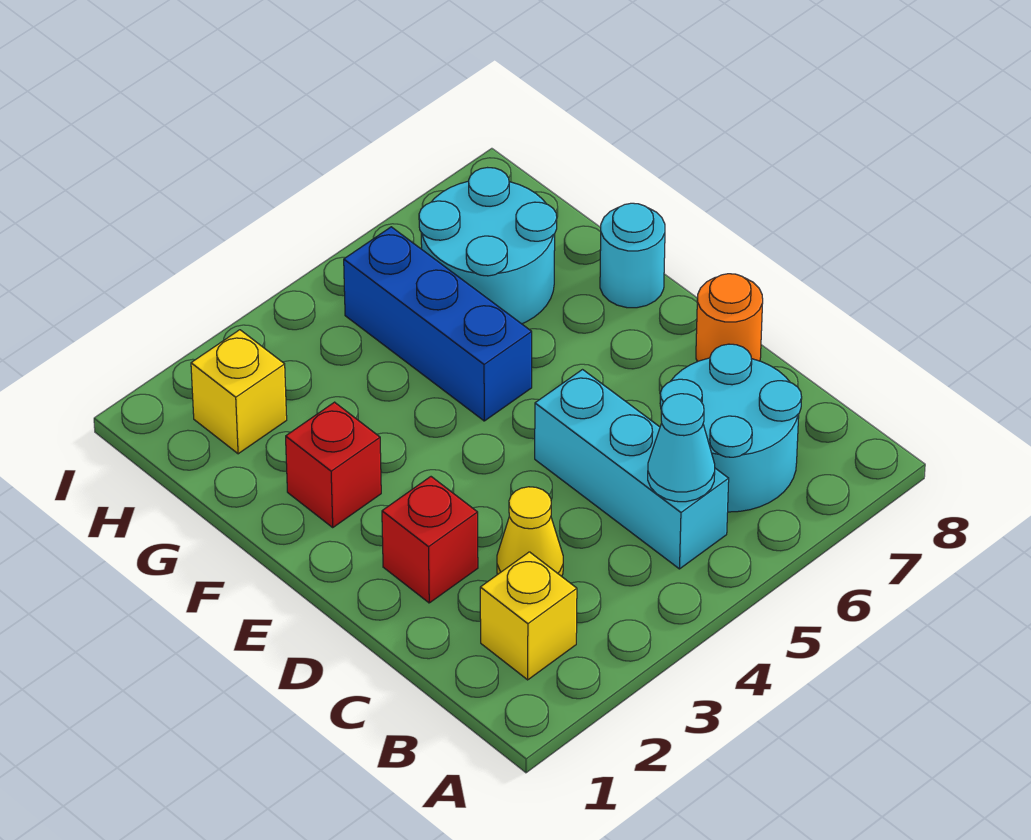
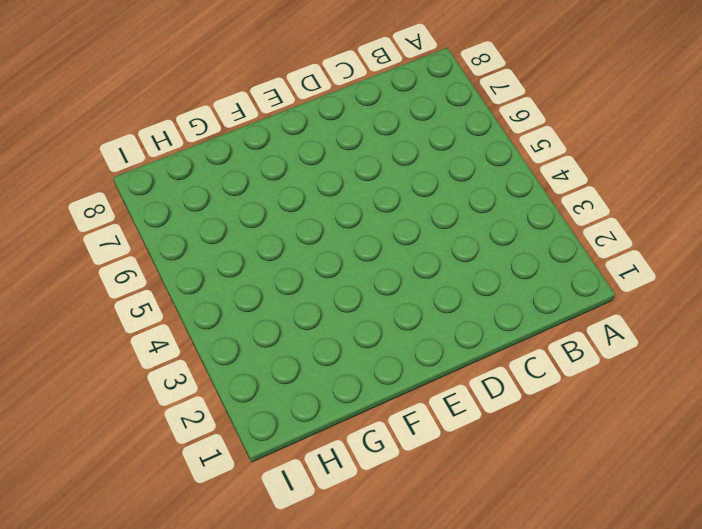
none -> yellow 1x1 brick [480,552,577,680]
none -> cyan 1x3 brick [535,370,729,569]
none -> cyan 2x2 round brick [660,344,802,512]

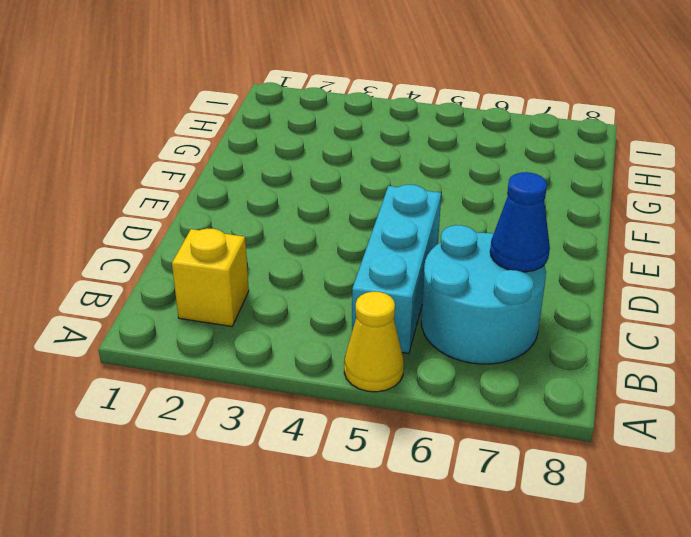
yellow 1x1 cone [344,292,404,392] -> yellow 1x1 cone moved to [497,487,563,576]
blue 1x1 cone [490,172,550,272] -> none
none -> red 1x1 brick [382,477,478,603]
none -> orange 1x1 round brick [696,274,763,362]
none -> red 1x1 brick [286,402,381,527]

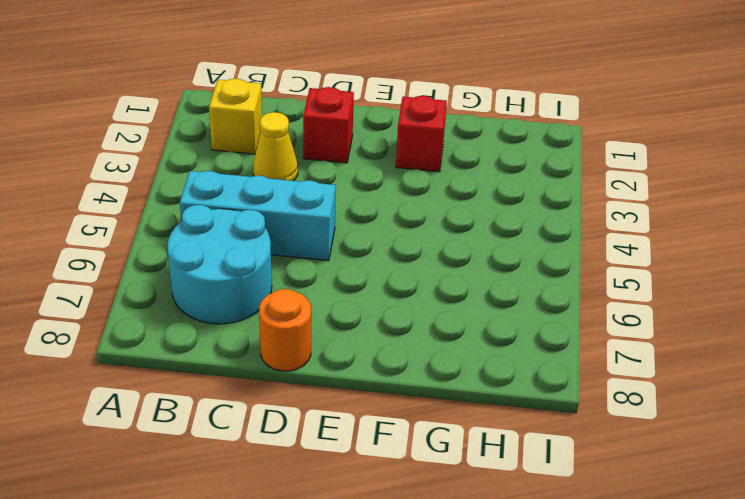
none -> blue 1x3 brick [344,227,532,421]
none -> cyan 1x1 round brick [600,203,665,308]
none -> cyan 2x2 round brick [419,168,557,324]

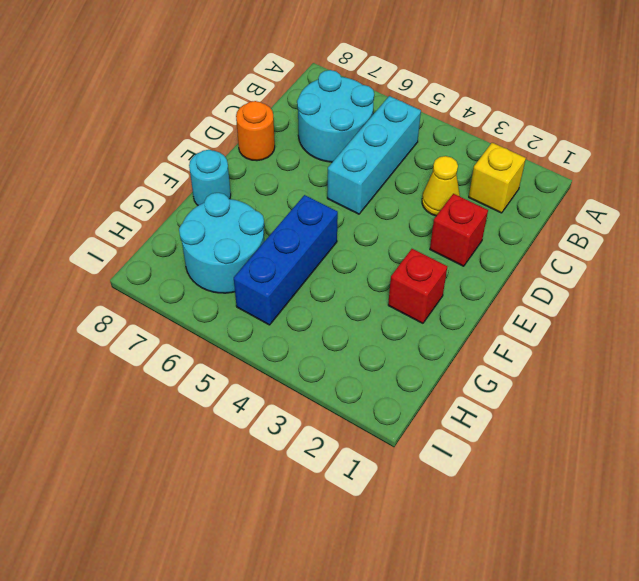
none -> yellow 1x1 brick [191,330,287,454]
none -> cyan 1x1 cone [648,394,715,502]

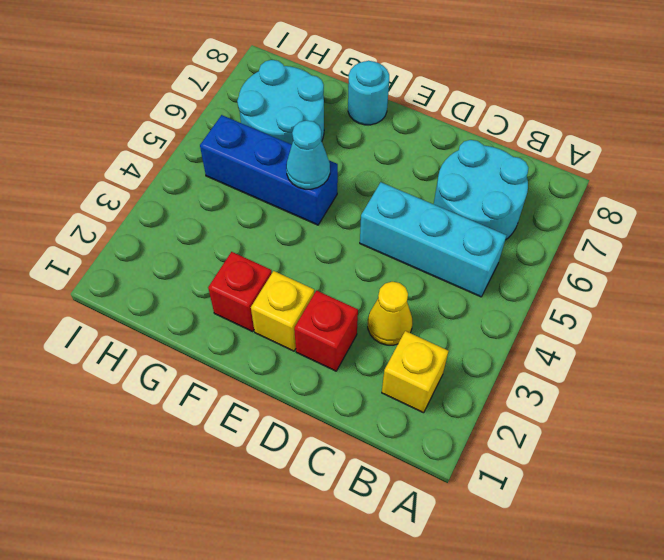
yellow 1x1 brick [251,271,314,351] -> yellow 1x1 brick moved to [191,330,287,454]
cyan 1x1 cone [286,120,330,189] -> cyan 1x1 cone moved to [648,394,715,502]
none -> orange 1x1 round brick [696,274,763,362]

